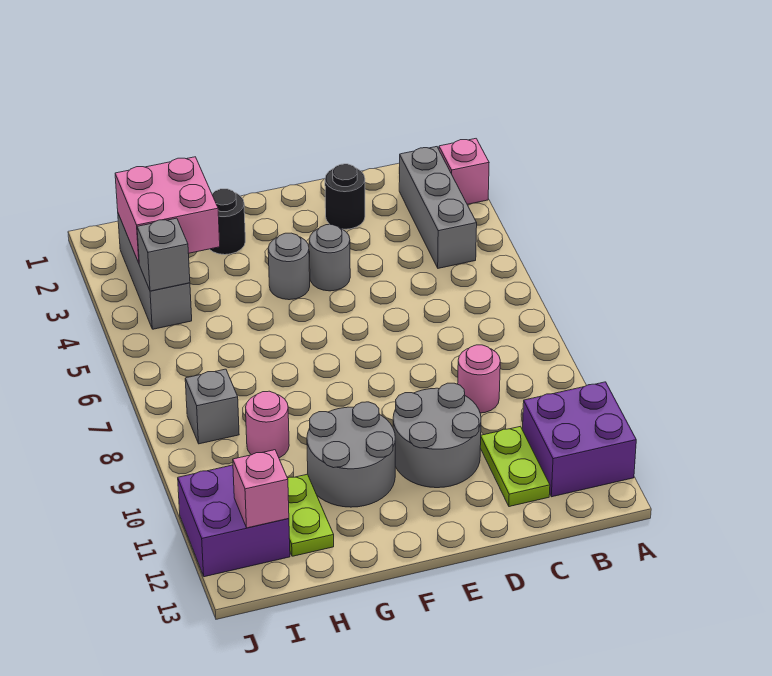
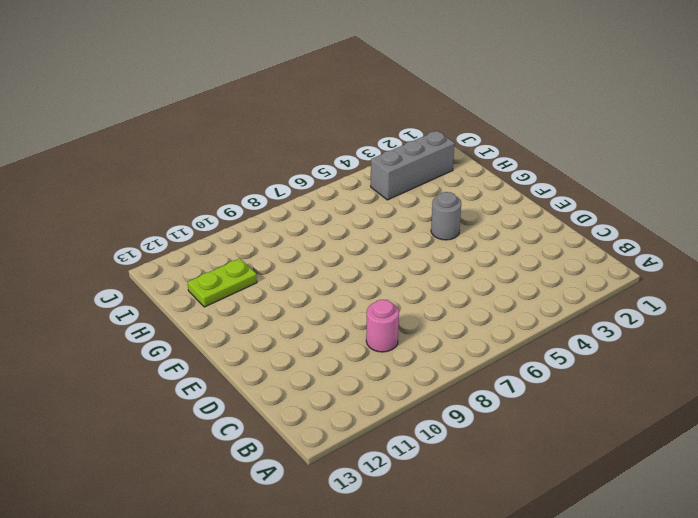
none -> pink 1x1 brick [439,139,489,204]
none -> purple 2x2 brick [523,382,636,497]
none -> grey 1x3 brick [399,147,477,268]

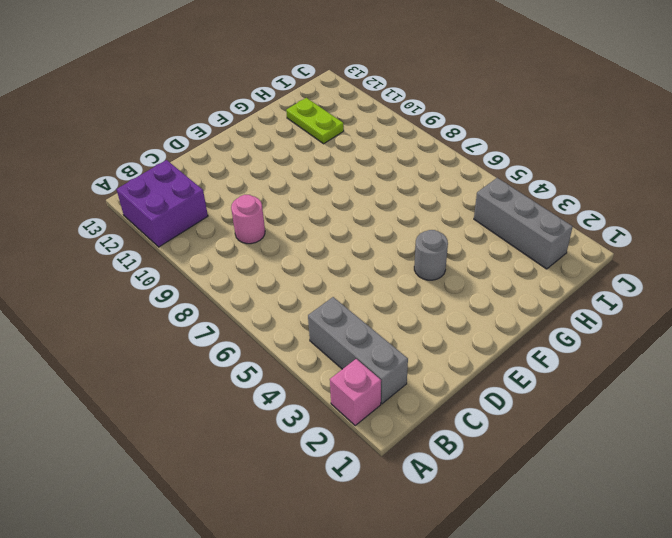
none -> lime 1x2 plate [480,426,550,507]
none -> black 1x1 round brick [325,164,365,229]
none -> grey 2x2 round brick [393,383,481,488]

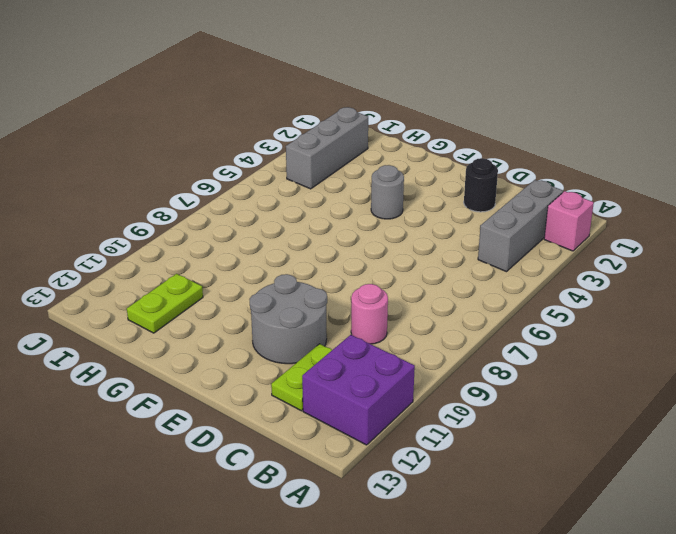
none -> grey 1x1 round brick [309,225,350,291]
none -> grey 2x2 round brick [307,402,395,507]
none -> black 1x1 round brick [210,189,245,255]

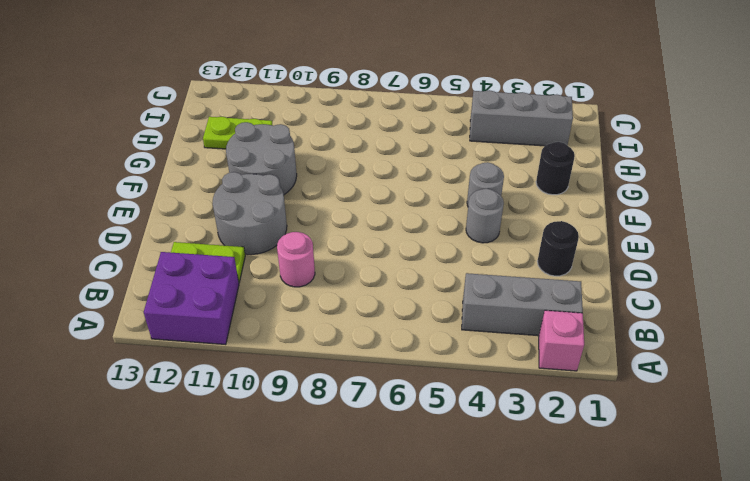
none -> pink 1x1 round brick [246,391,289,458]
none -> grey 1x1 brick [185,369,239,444]
none -> purple 2x2 brick [178,465,290,577]

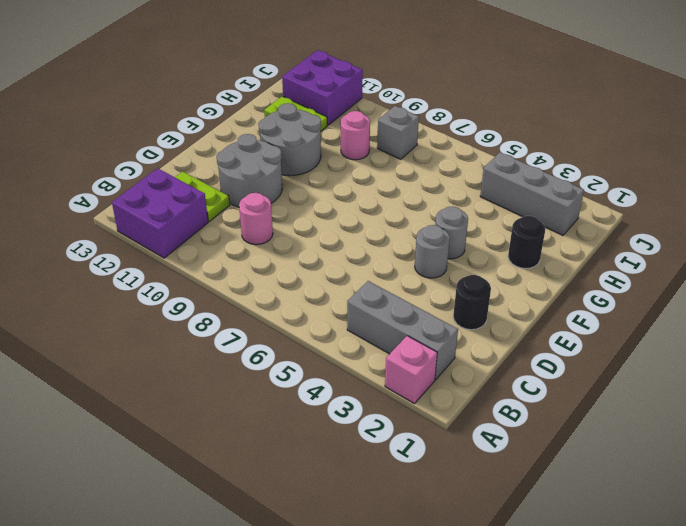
none -> pink 2x2 brick [115,157,220,263]
none -> grey 1x1 brick [137,218,190,291]
none -> pink 1x1 brick [233,450,289,528]

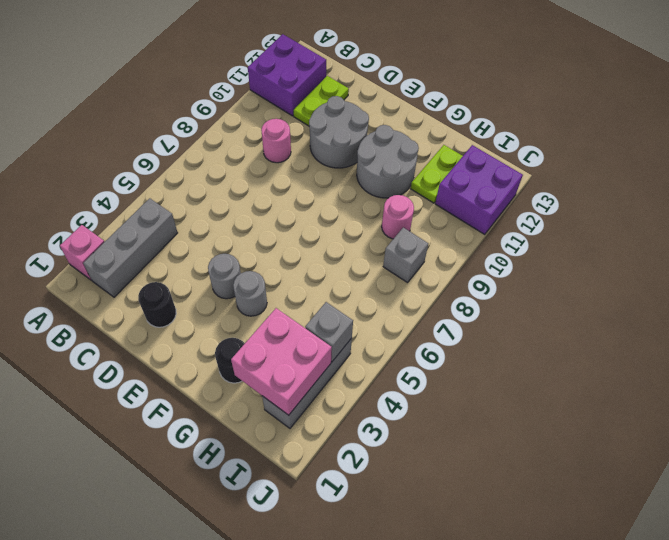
none -> pink 1x1 brick [233,450,289,528]

